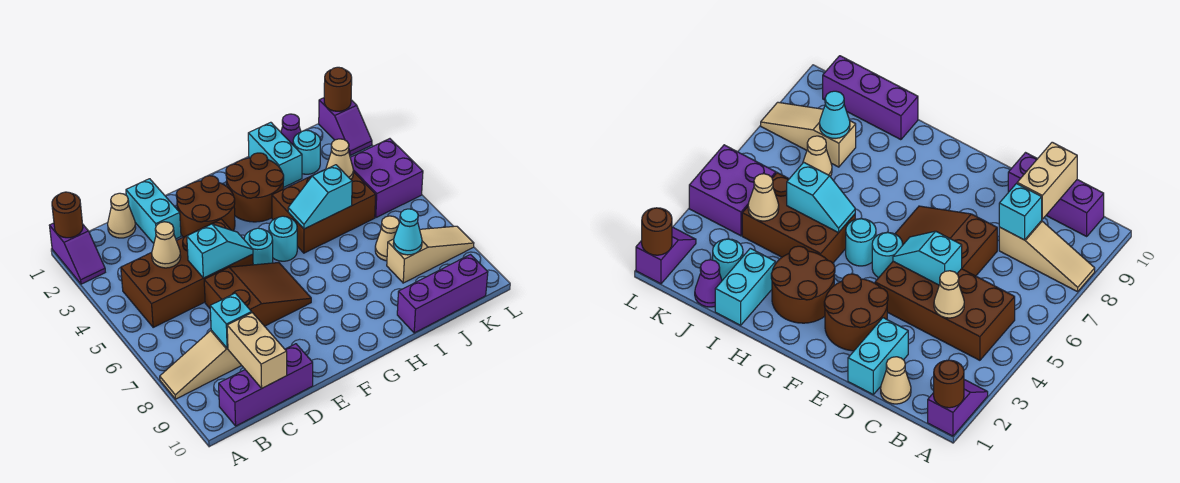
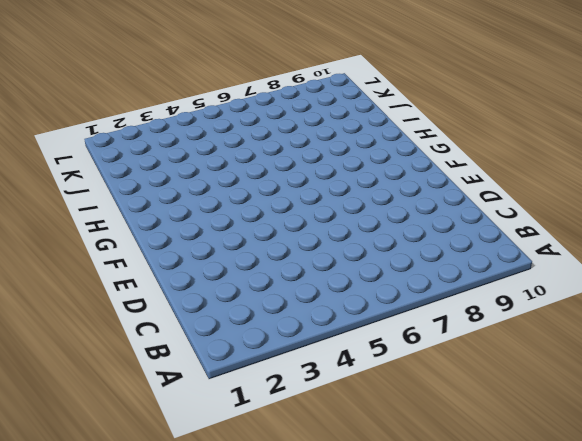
none -> purple 1x2 slope [50,223,105,284]
none -> tan 1x3 slope [160,330,242,399]
none -> brown 2x4 brick [121,219,253,327]

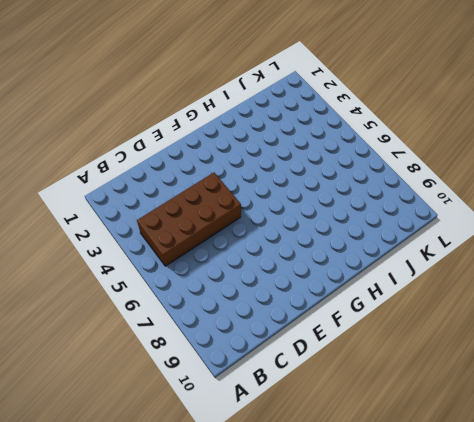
none -> purple 1x2 slope [50,223,105,284]
none -> tan 1x3 slope [160,330,242,399]
none -> purple 1x3 brick [219,344,313,426]

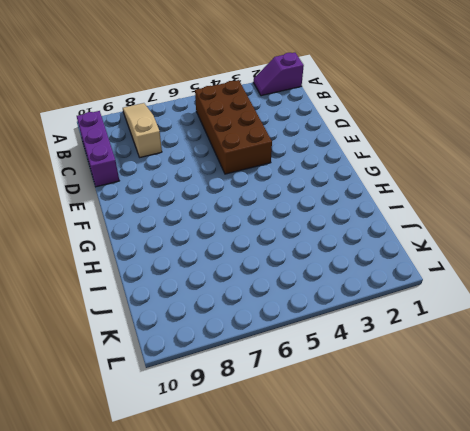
none -> tan 1x1 cone [108,193,136,238]
none -> cyan 1x2 brick [126,179,181,243]
none -> brown 2x3 slope [204,263,311,326]

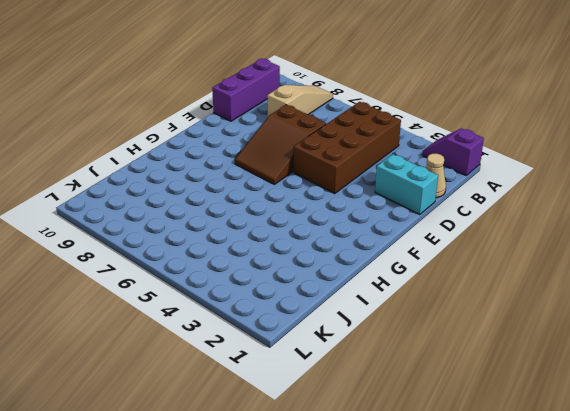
none -> brown 2x2 round brick [176,176,235,237]
none -> cyan 1x1 round brick [244,228,273,265]
none -> brown 2x2 round brick [226,153,284,222]

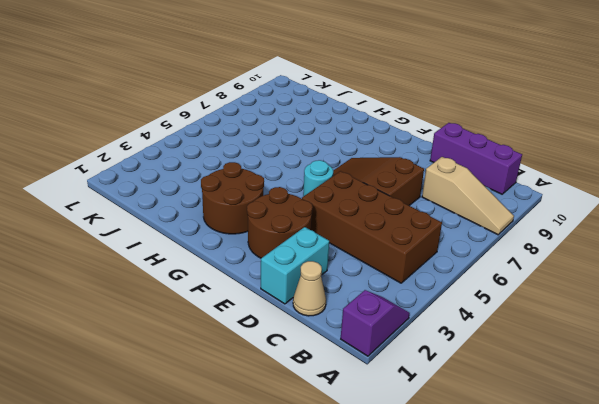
none -> cyan 1x1 round brick [269,216,297,261]
none -> brown 2x3 brick [272,171,376,253]
none -> cyan 1x2 brick [248,122,302,188]

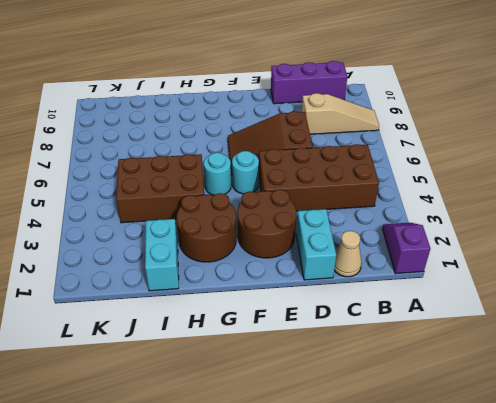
none -> purple 1x3 brick [397,255,488,333]
none -> purple 1x1 cone [281,114,301,145]
none -> cyan 1x1 round brick [293,130,320,174]

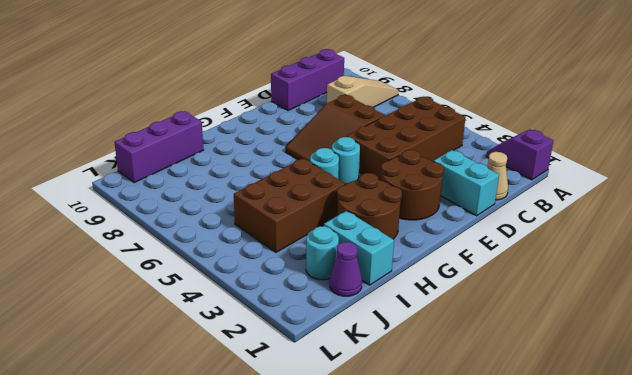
none -> tan 1x1 cone [375,216,399,261]
none -> tan 1x3 slope [387,226,474,283]
none -> purple 2x2 brick [350,139,423,217]

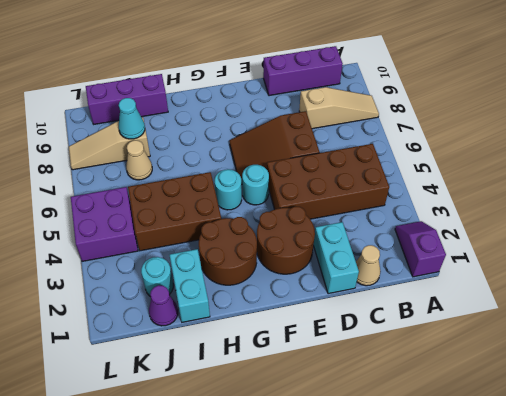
none -> purple 1x2 slope [319,98,372,155]
none -> brown 1x1 round brick [52,192,83,238]
none -> tan 1x1 cone [152,222,181,268]

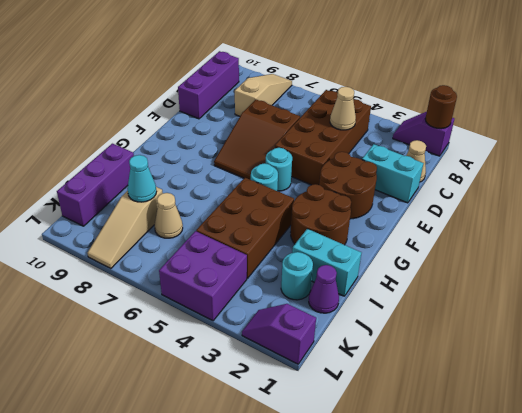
none -> cyan 1x1 brick [210,293,252,348]
none -> tan 1x2 brick [227,313,287,388]
none -> cyan 1x2 slope [187,224,253,278]

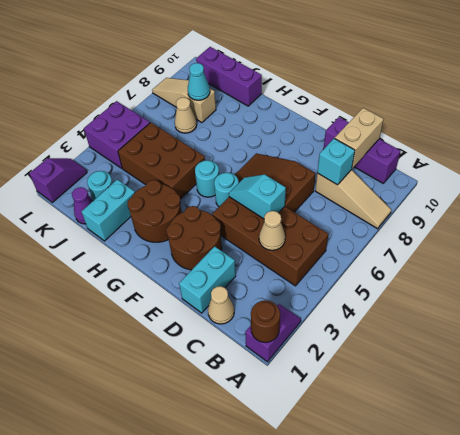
none -> cyan 1x2 slope [288,165,352,229]
none -> tan 1x1 cone [326,139,353,179]
none -> brown 1x1 round brick [324,67,352,111]

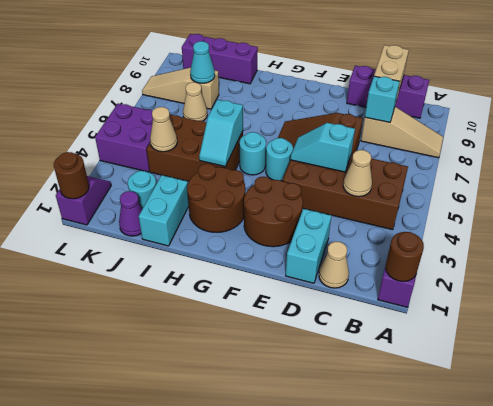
cyan 1x2 slope [199,100,243,166] -> cyan 1x2 slope turned to [288,165,352,229]

